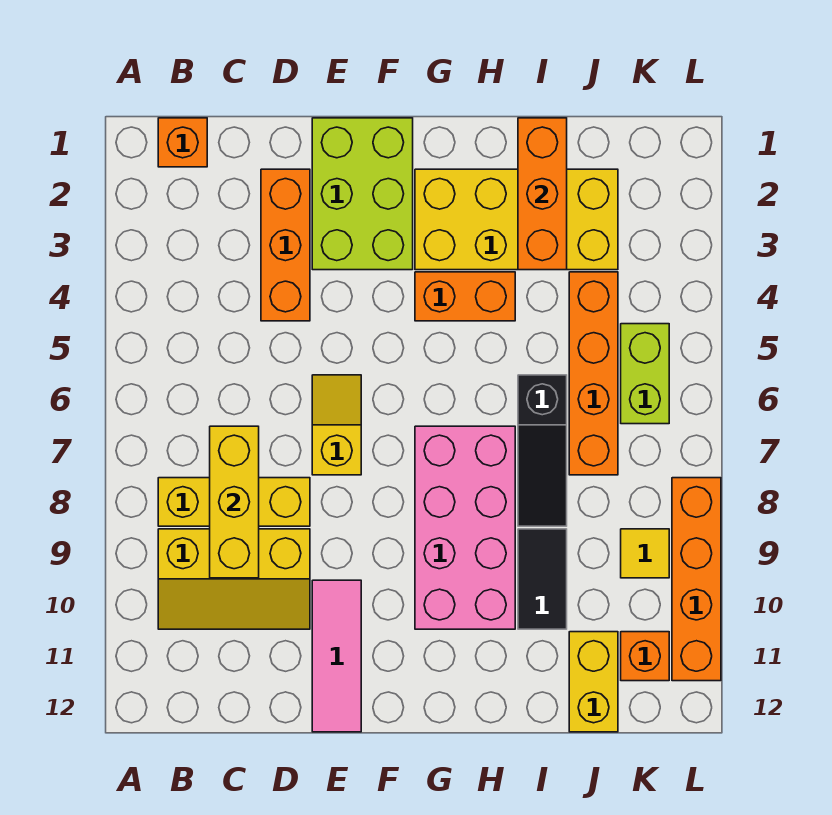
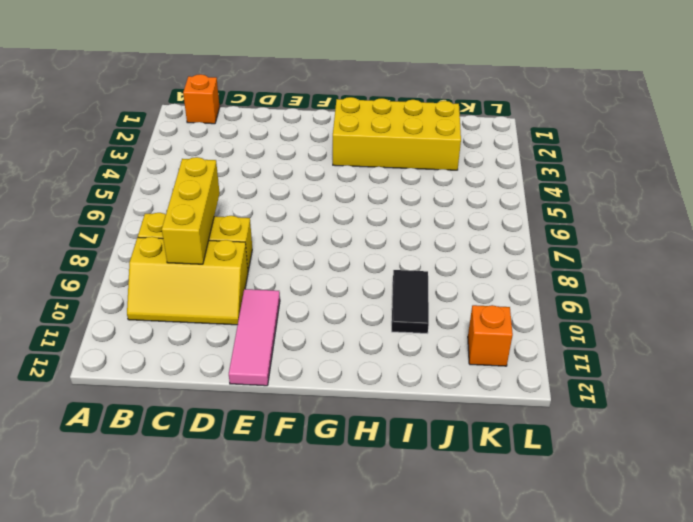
none -> orange 1x3 brick [261,169,310,321]
none -> lime 2x3 brick [312,118,413,270]
none -> yellow 1x2 slope [312,375,361,475]

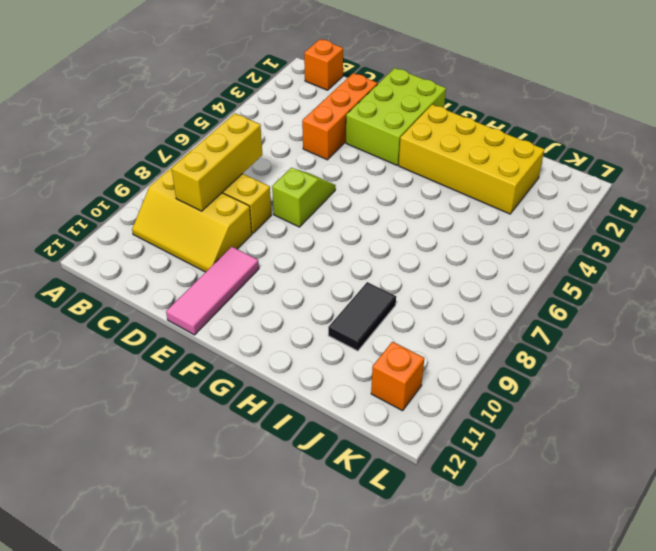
lime 1x2 slope [272,168,336,227] -> yellow 1x2 slope [312,375,361,475]
none -> orange 1x2 brick [415,272,515,321]
none -> pink 2x4 brick [415,426,515,629]
none -> black 1x3 slope [518,375,567,526]

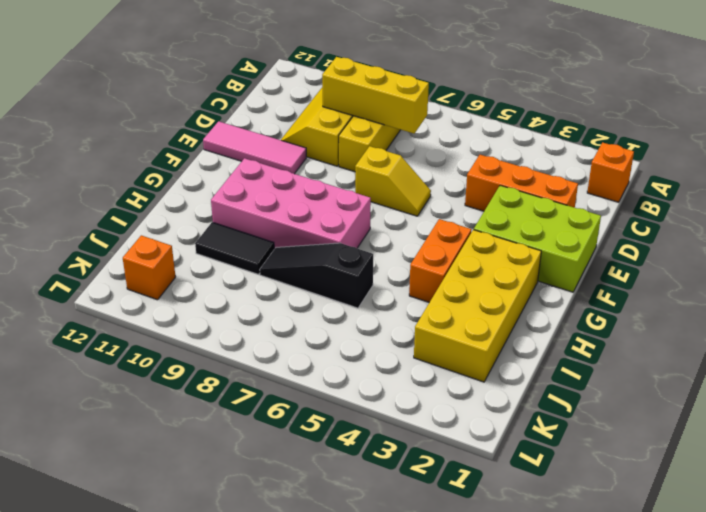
none -> orange 1x4 brick [569,272,618,475]
none -> yellow 1x2 brick [569,632,618,732]
none -> lime 1x2 brick [621,324,669,424]

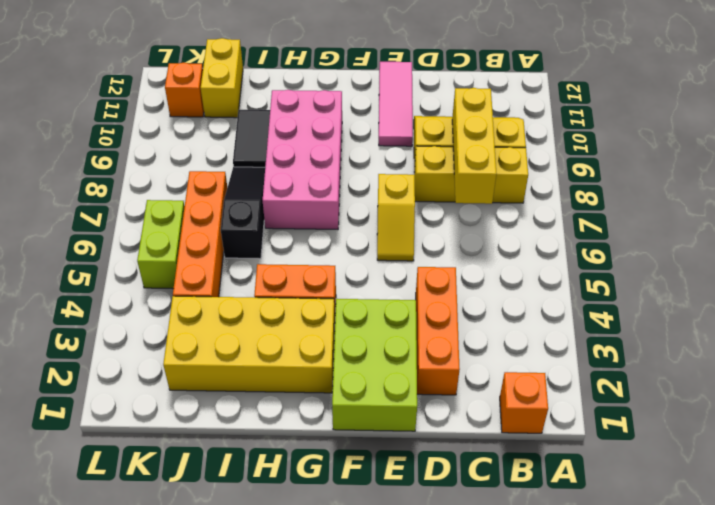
none -> yellow 1x1 tile [621,529,669,578]
none -> orange 1x4 brick [672,478,721,681]
none -> orange 1x3 brick [518,118,567,270]

